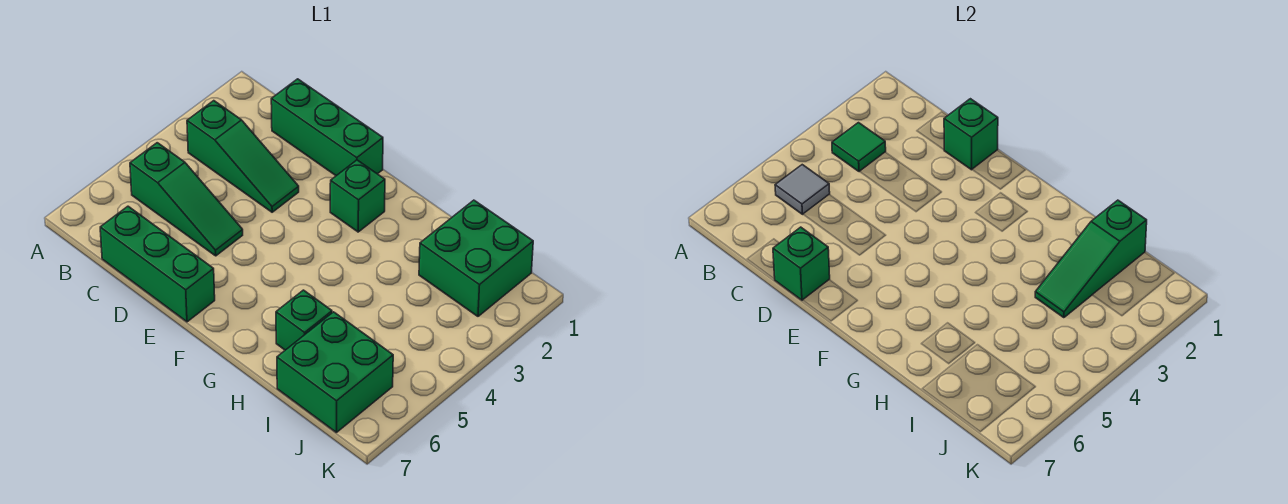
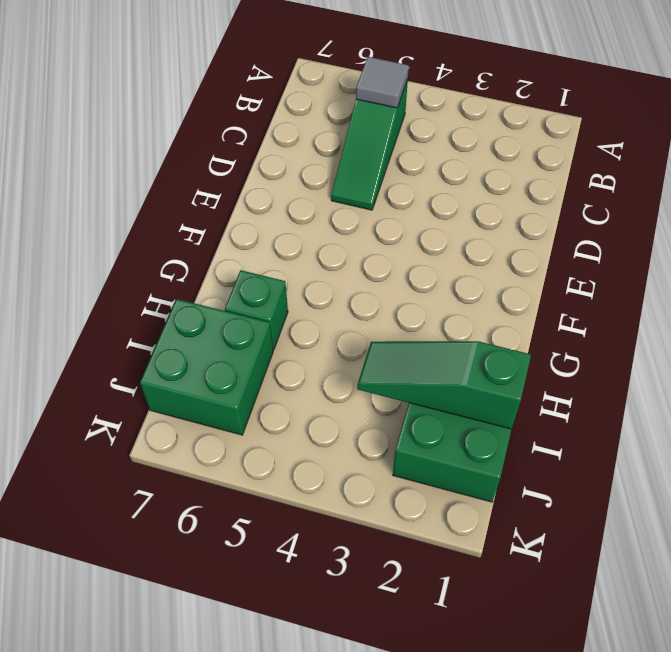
none -> green 1x3 slope [187,101,299,212]
none -> green 1x3 brick [271,79,383,176]
none -> green 1x3 brick [100,206,215,322]

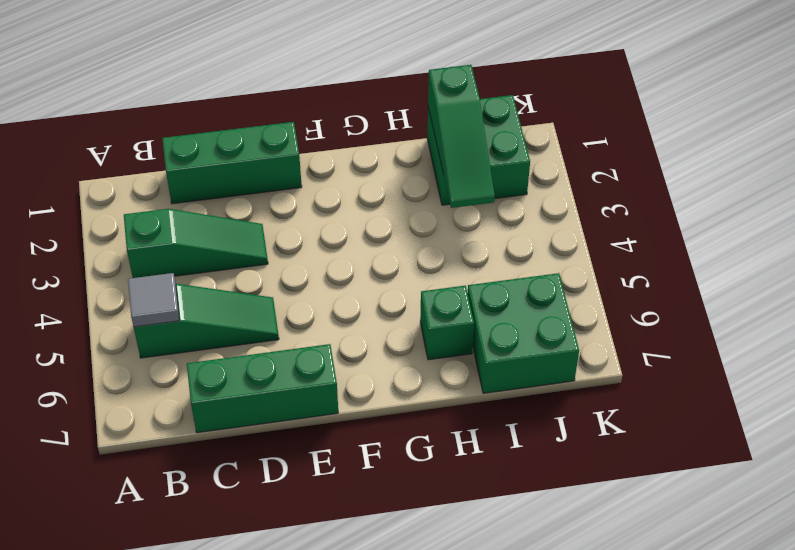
none -> green 1x1 brick [330,160,385,232]
none -> green 1x1 tile [832,123,886,172]
none -> green 1x1 brick [944,99,998,170]

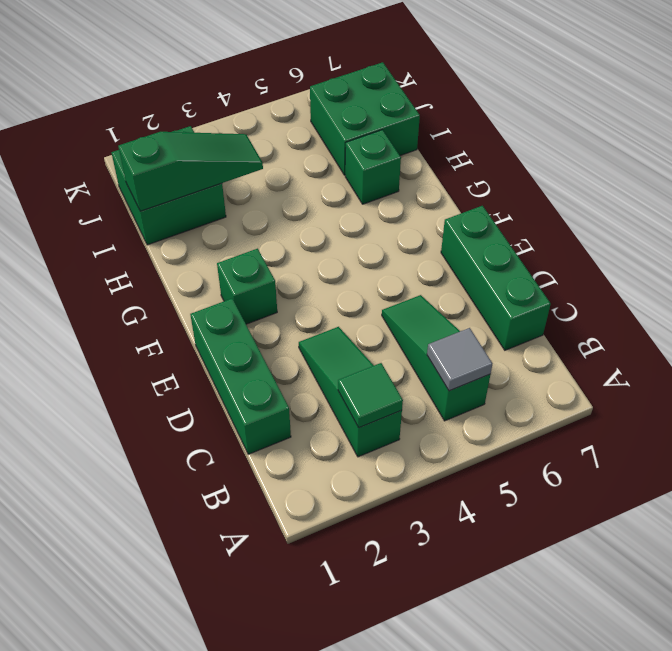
none -> green 1x1 brick [944,99,998,170]
none -> green 1x1 brick [773,227,830,300]

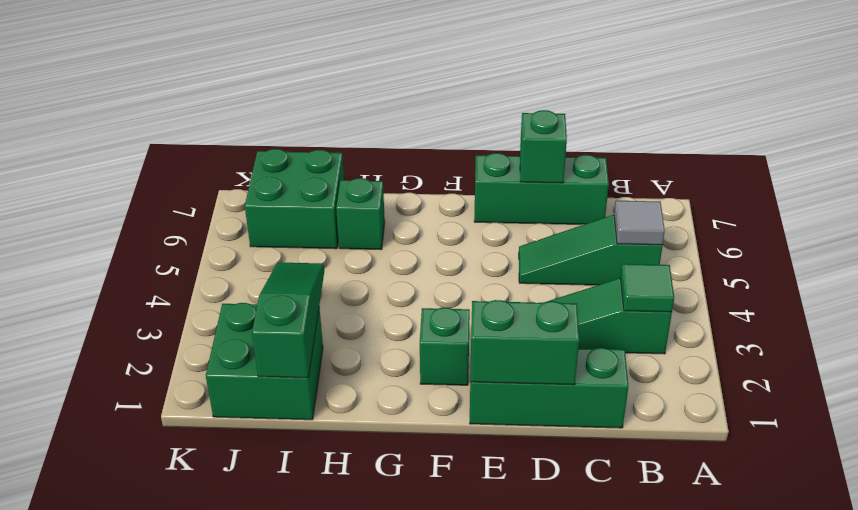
green 1x2 brick [470,300,579,385] -> green 1x1 brick [944,99,998,170]

